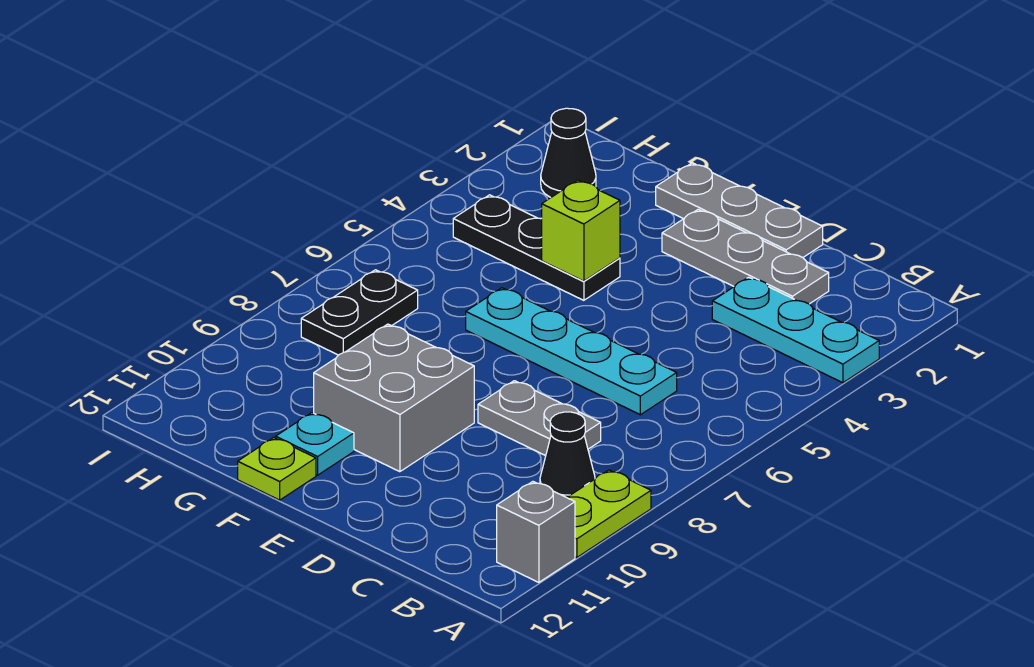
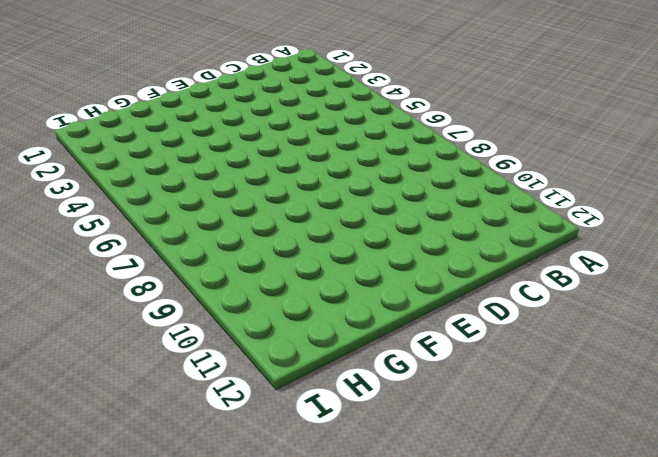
none -> cyan 1x3 plate [712,277,879,383]
none -> lime 1x2 plate [567,470,651,558]
none -> grey 1x1 brick [497,482,575,582]

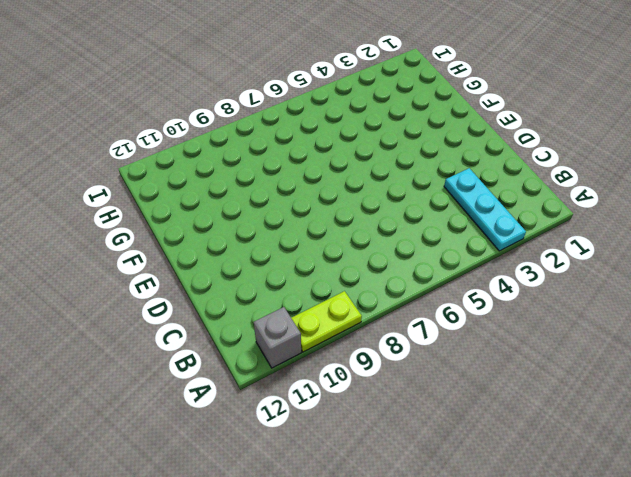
none -> black 1x1 cone [540,412,595,498]
none -> grey 1x3 plate [662,209,829,304]
none -> cyan 1x4 plate [466,288,677,415]

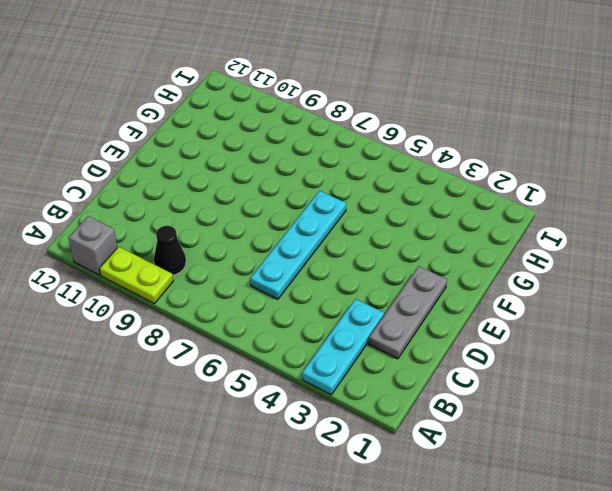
none -> grey 1x2 plate [478,381,601,456]
none -> grey 1x3 plate [656,163,823,257]
none -> grey 2x2 brick [314,324,474,472]

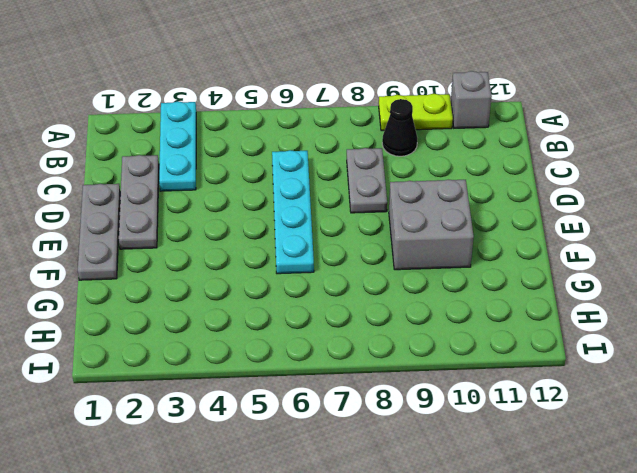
none -> black 1x3 plate [453,195,620,300]
none -> cyan 1x1 plate [276,413,354,475]
none -> lime 1x1 plate [238,438,316,500]

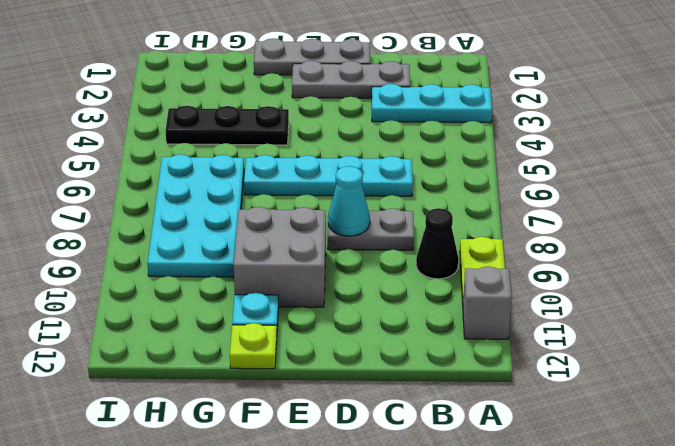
cyan 1x1 cone [328,166,370,236] -> none
cyan 2x4 plate [147,154,244,277] -> black 1x2 plate [301,270,418,355]
none -> black 1x1 cone [541,108,596,198]
none -> lime 1x1 brick [542,180,620,281]

